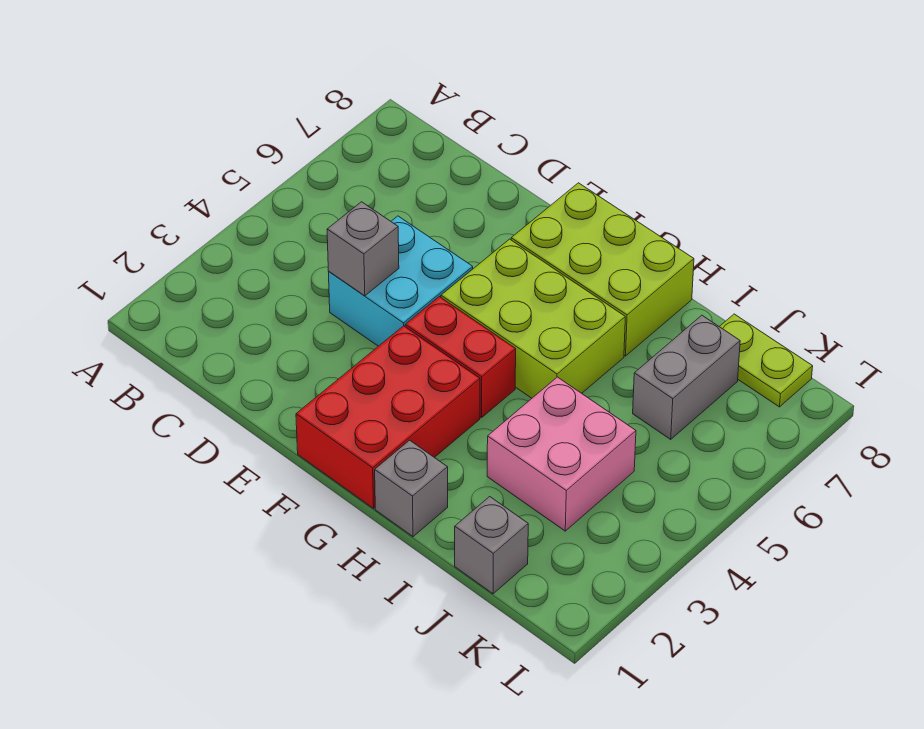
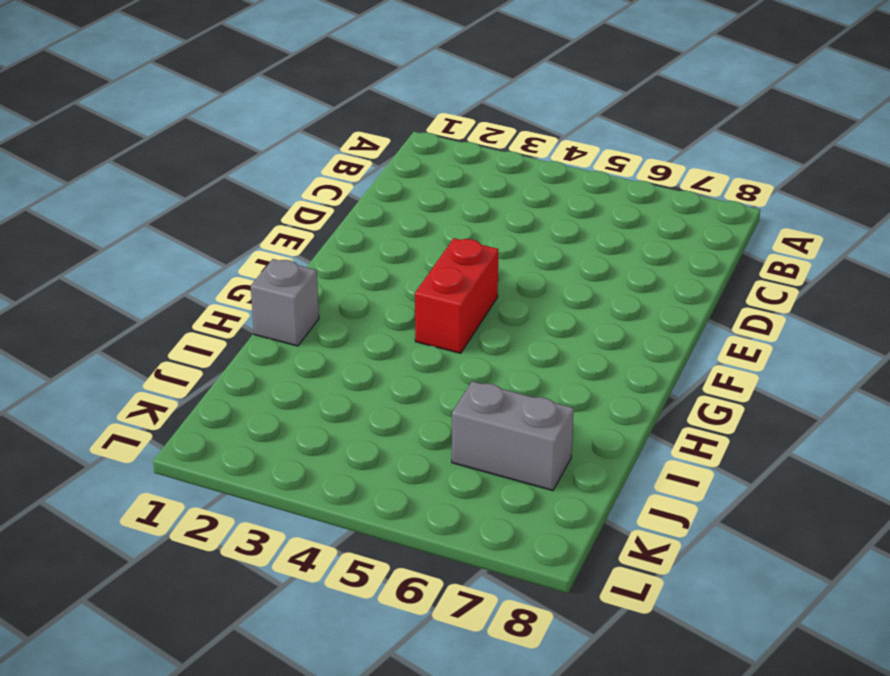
none -> cyan 2x2 brick [329,216,473,346]
none -> red 2x3 brick [296,326,480,508]

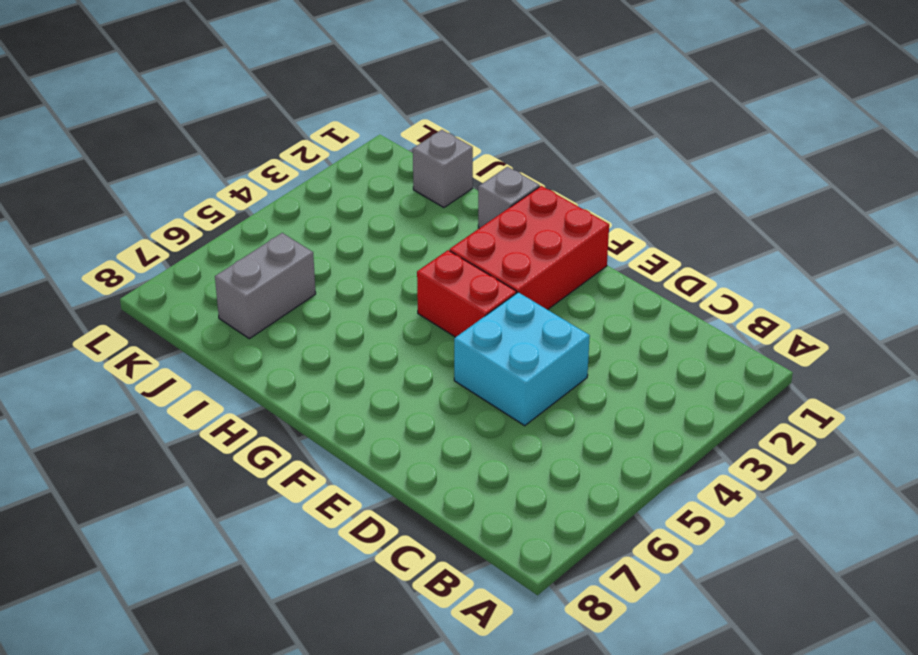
none -> lime 2x3 brick [441,239,625,398]
none -> lime 2x3 brick [511,183,694,356]

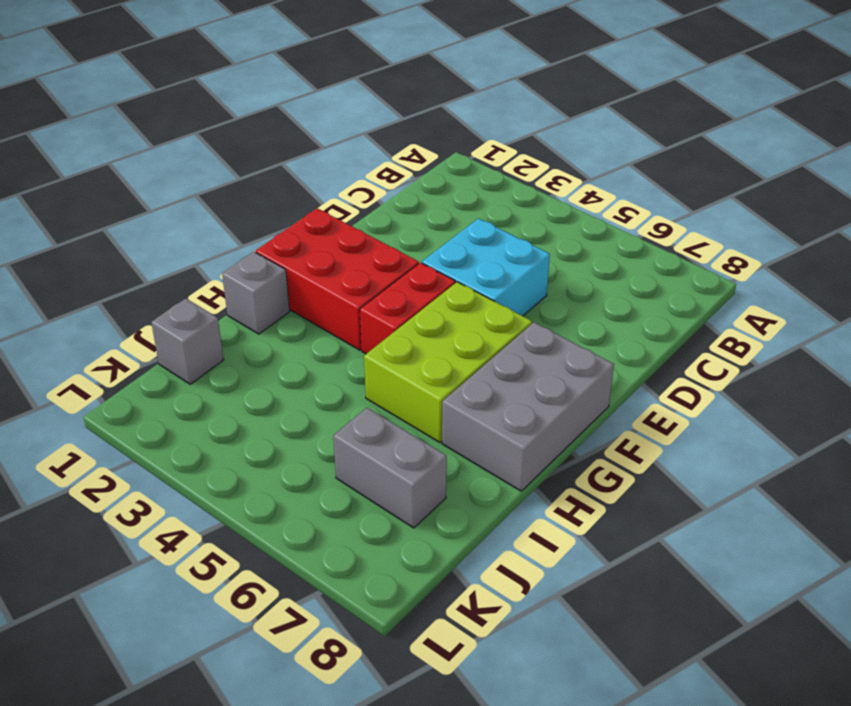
grey 2x3 brick [442,322,614,491] -> lime 2x3 brick [511,183,694,356]
none -> pink 2x2 brick [487,377,636,531]
none -> lime 1x2 plate [719,314,813,407]

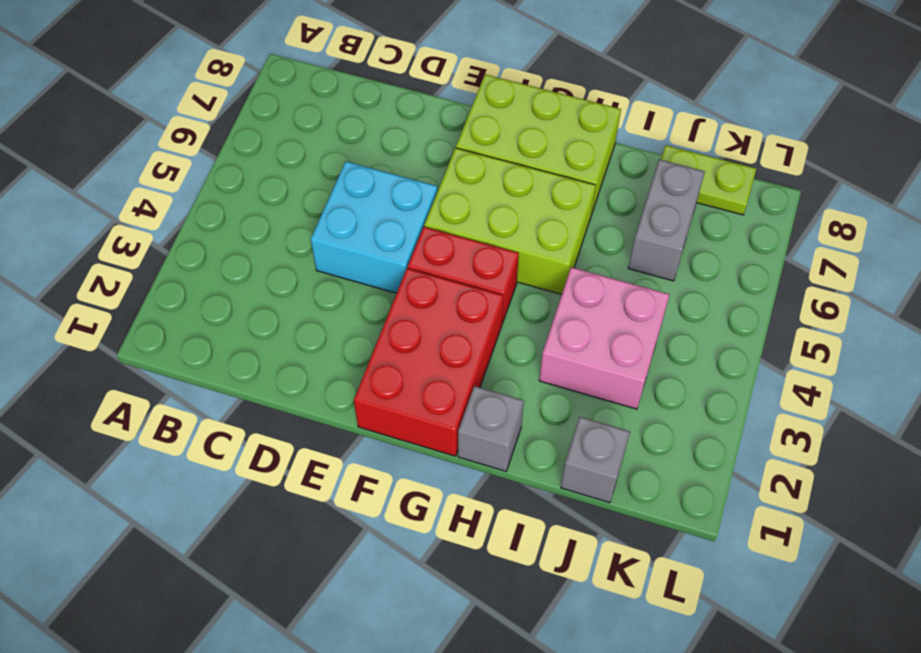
none -> grey 1x1 brick [327,202,399,296]

